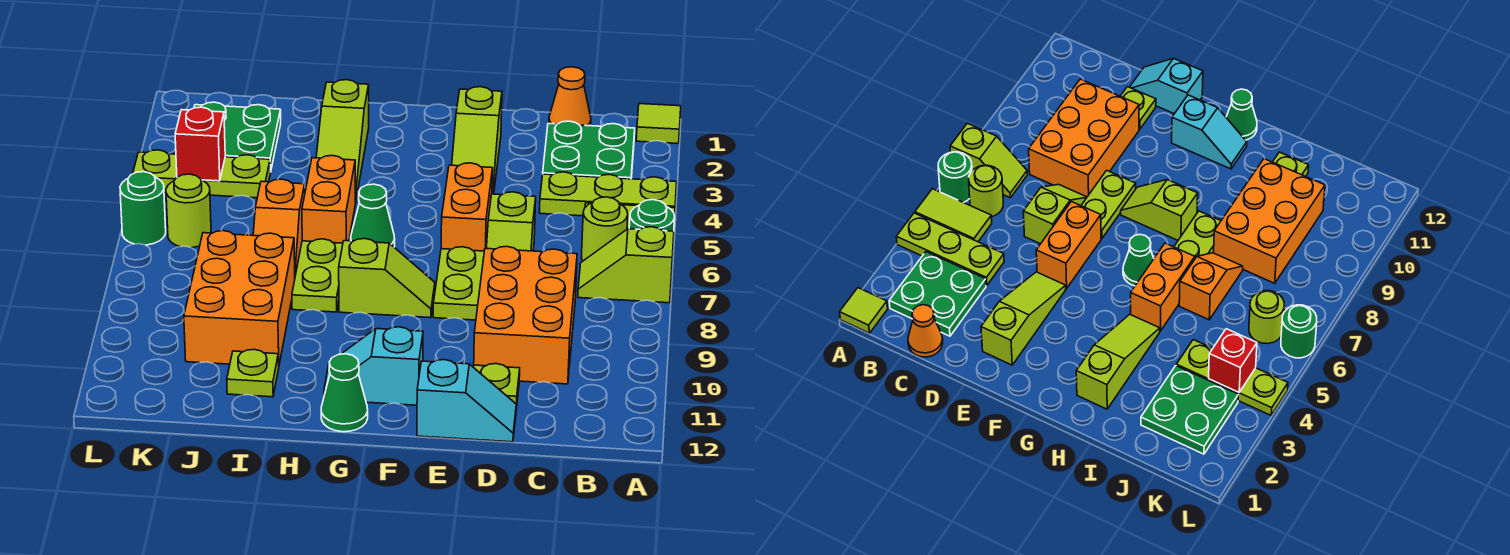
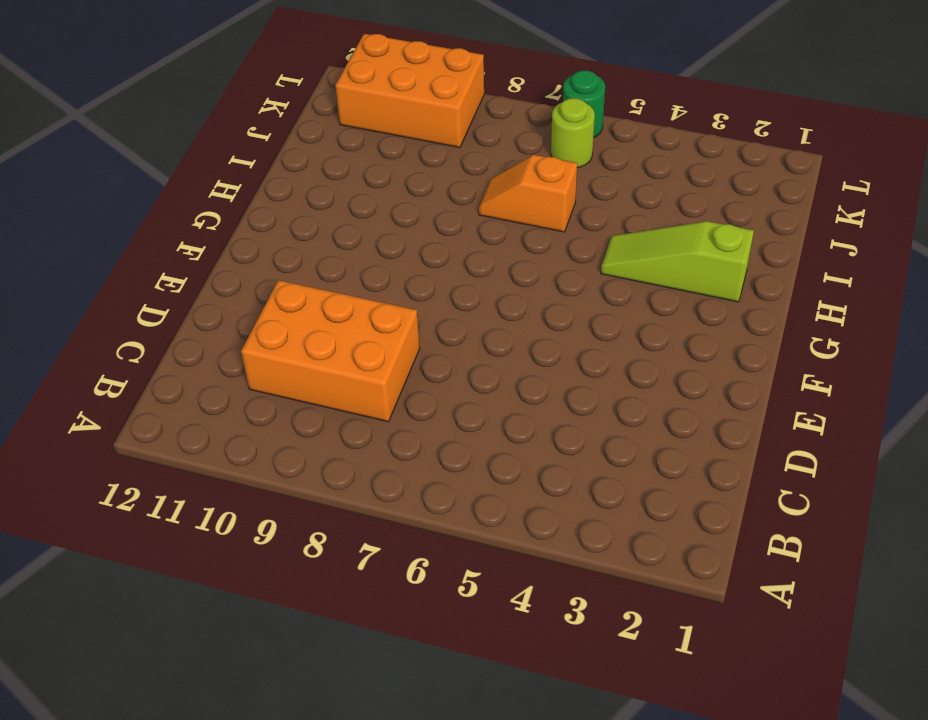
orange 2x3 brick [335,34,484,148] -> orange 2x3 brick moved to [184,231,295,364]
none -> lime 1x1 tile [636,104,681,144]
none -> lime 1x3 plate [539,172,677,216]
none -> lime 1x2 tile [915,189,992,242]
none -> green 1x1 round brick [629,200,675,231]

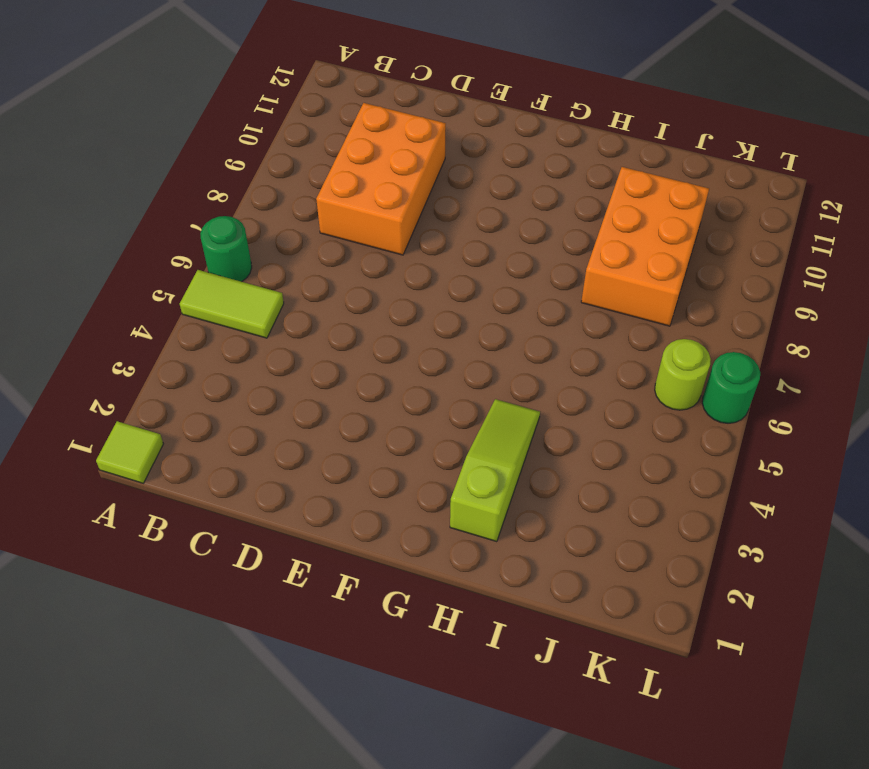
none -> lime 1x3 plate [539,172,677,216]
none -> lime 1x2 slope [578,227,674,303]
none -> green 2x2 plate [543,121,635,179]
none -> lime 1x1 round brick [581,197,628,261]

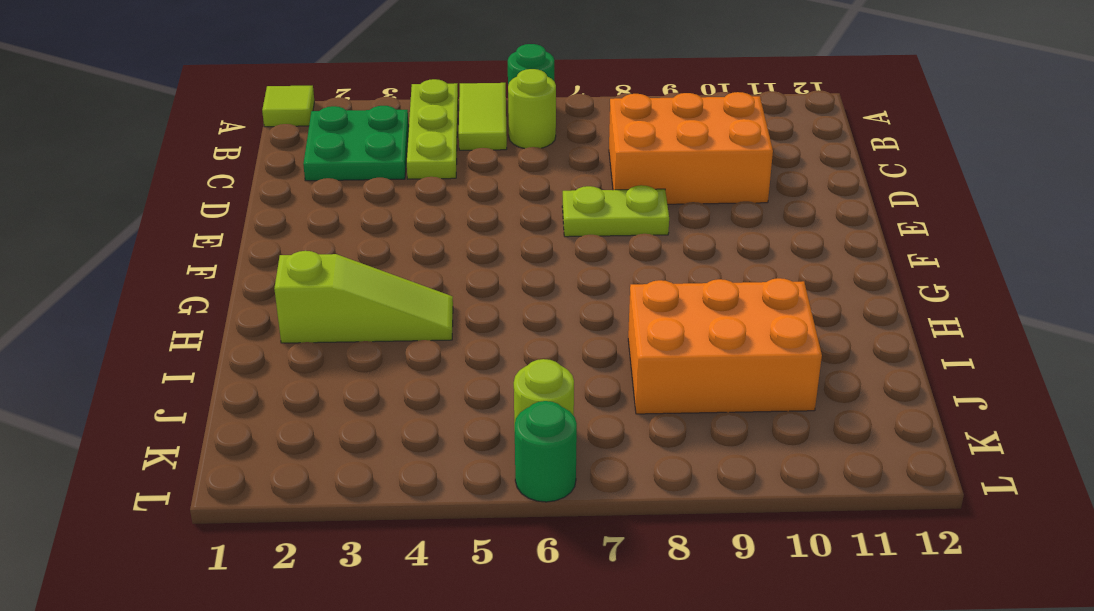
none -> lime 1x2 slope [578,227,674,303]
none -> orange 1x1 cone [549,67,591,126]
none -> lime 1x2 slope [486,192,536,251]
none -> lime 1x1 plate [473,364,520,409]

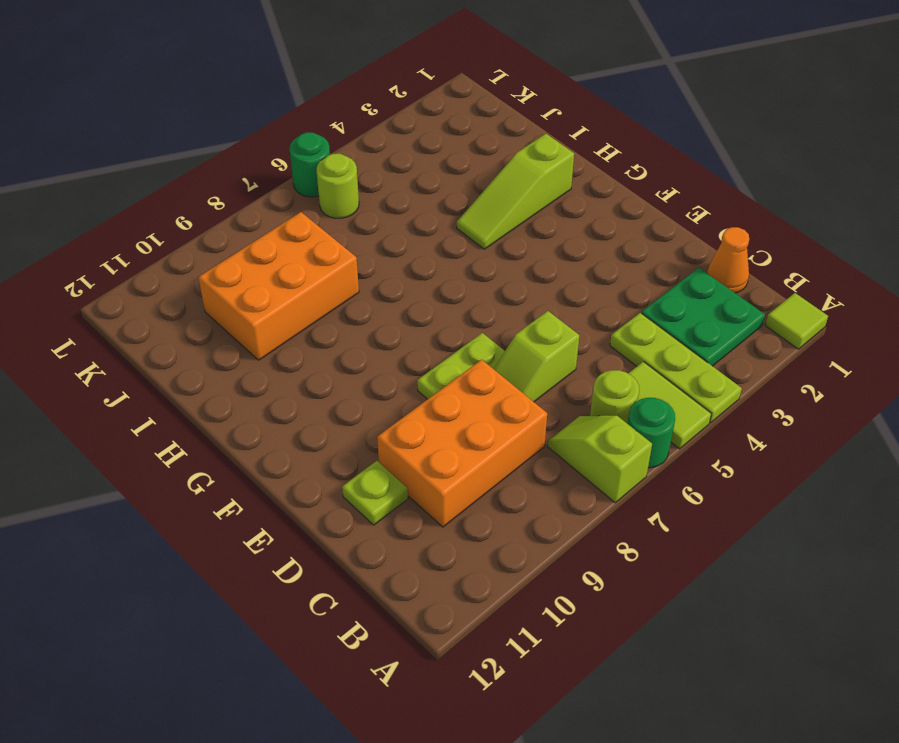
none -> cyan 1x2 slope [417,360,516,442]
none -> lime 1x3 slope [452,87,502,194]
none -> orange 1x2 brick [441,163,493,251]
none -> lime 1x2 slope [339,239,435,318]

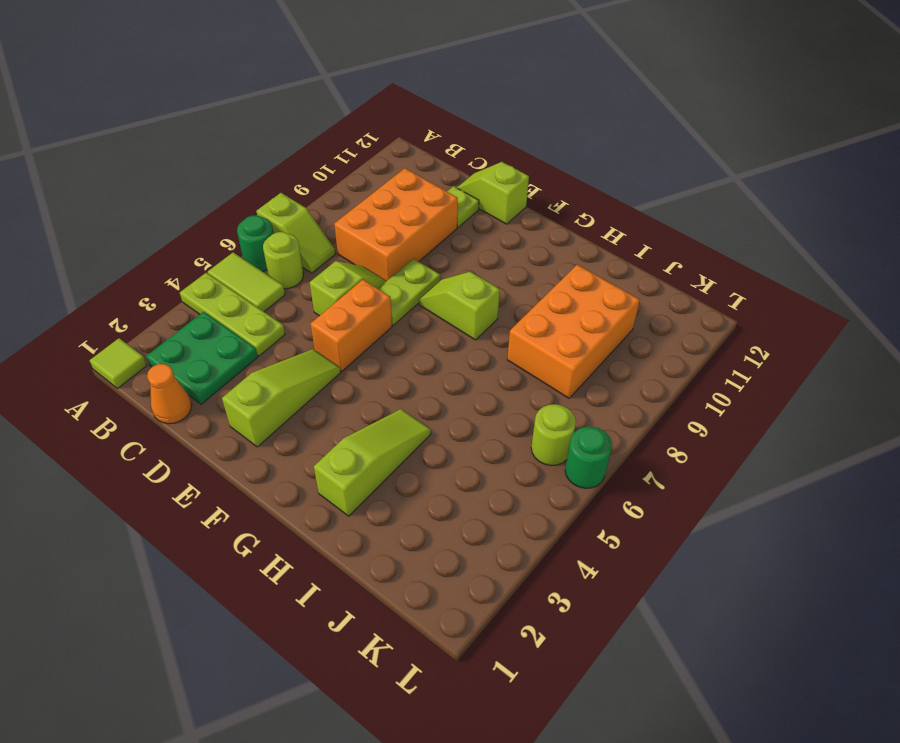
lime 1x2 slope [457,162,529,224] -> cyan 1x2 slope [417,360,516,442]
none -> cyan 1x2 slope [324,327,423,405]
none -> green 1x1 cone [351,184,395,247]
none -> green 1x1 cone [321,354,368,432]
none -> orange 1x2 brick [302,156,355,243]

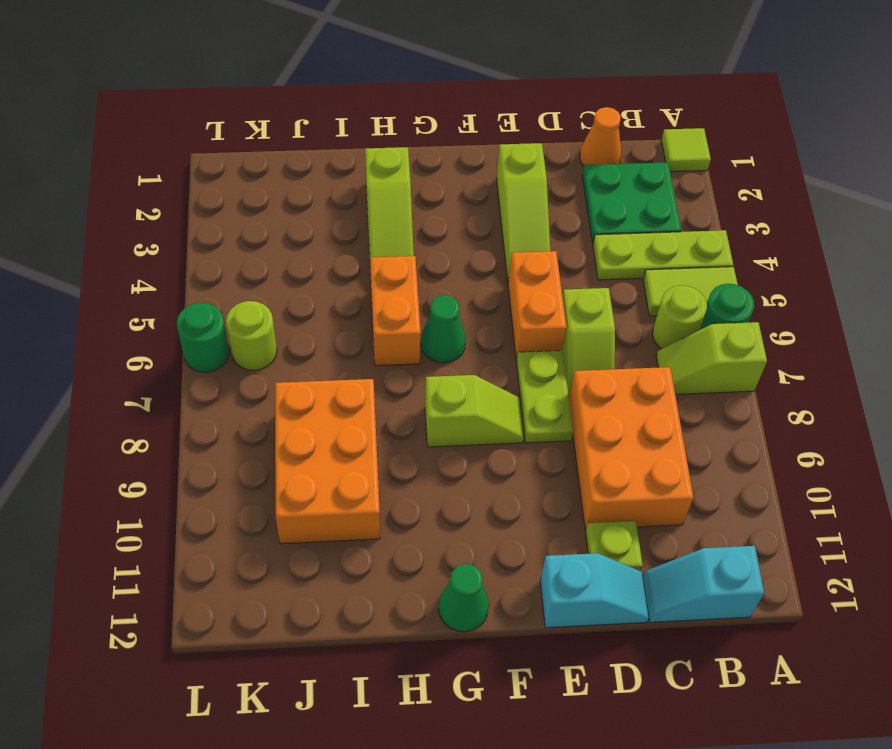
cyan 1x2 slope [643,546,764,622] -> cyan 1x2 slope moved to [324,327,423,405]
none -> lime 1x2 plate [292,239,343,312]
none -> orange 1x2 slope [253,179,305,276]
none -> lime 1x1 plate [227,350,279,397]
none -> green 2x2 plate [194,102,281,172]

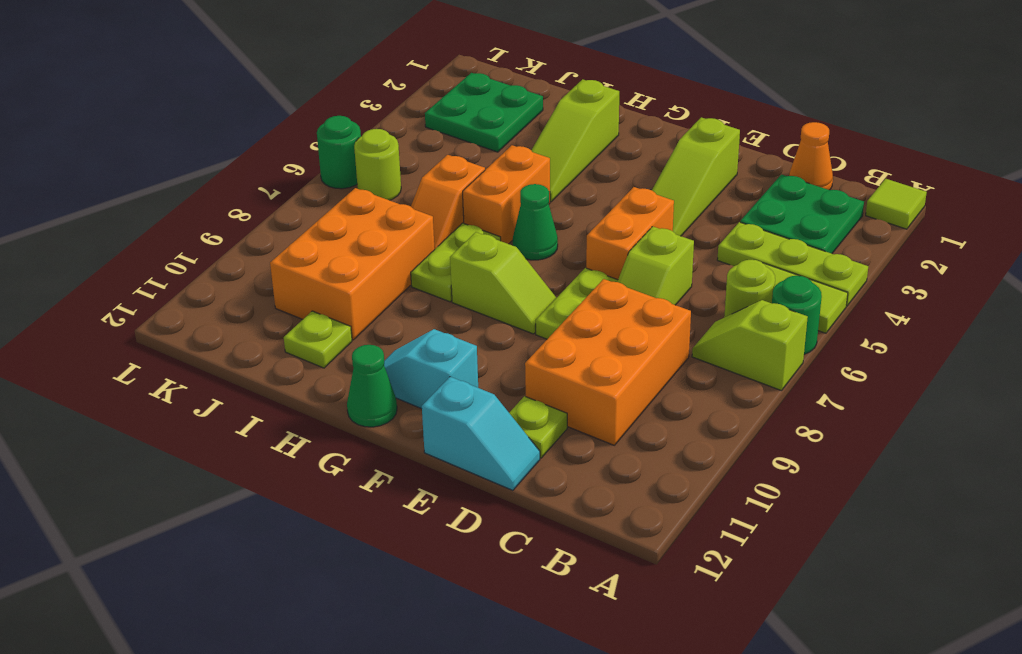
none -> lime 1x3 plate [133,150,270,198]
none -> red 1x1 brick [175,107,225,181]

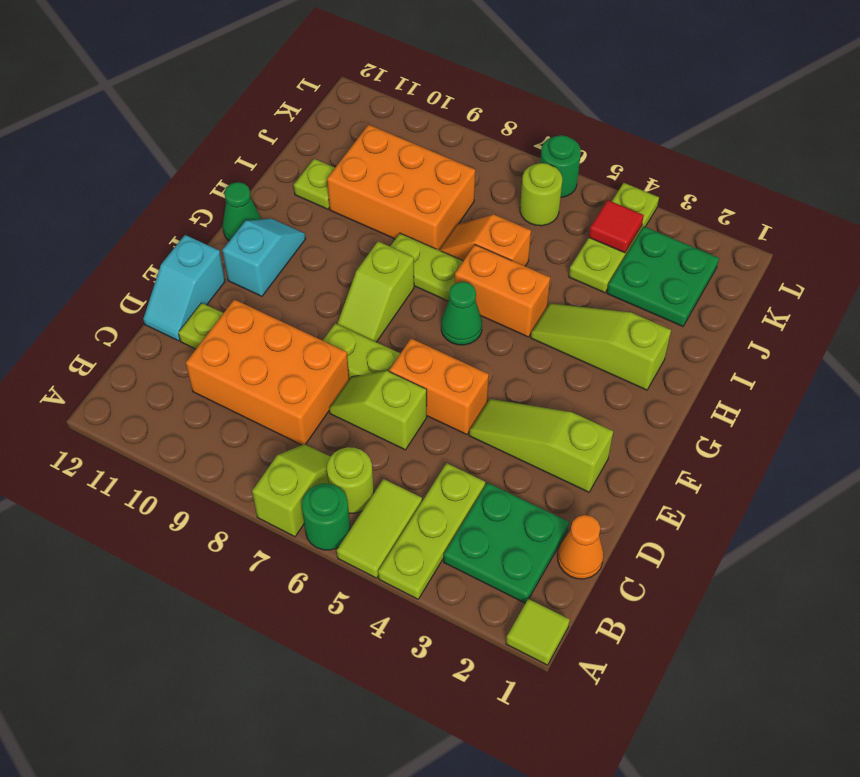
red 1x1 tile [589,200,644,253] -> red 1x1 brick [175,107,225,181]

